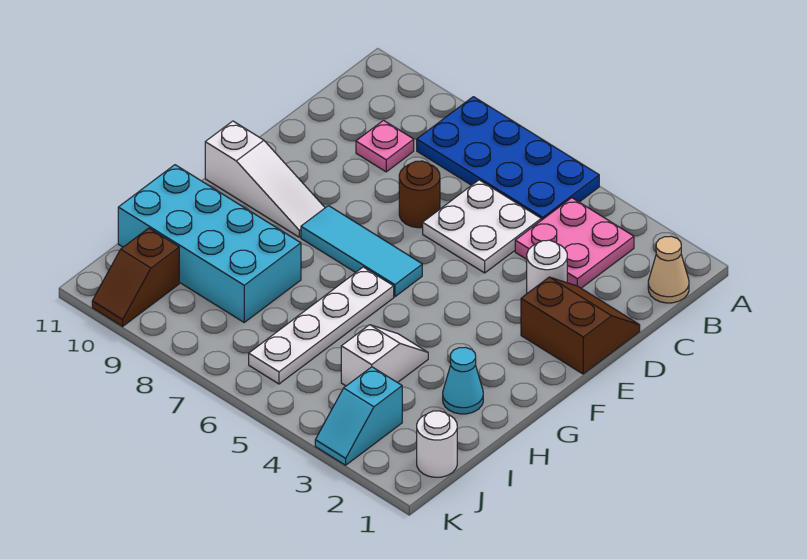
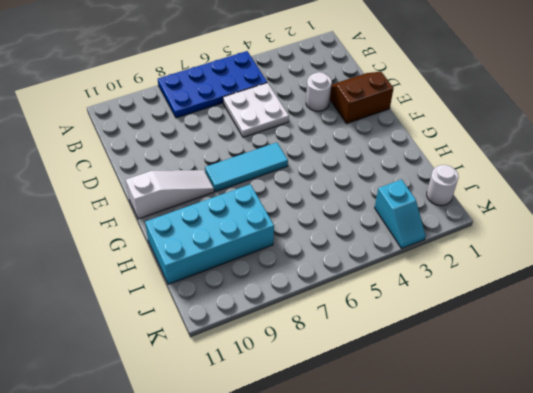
none -> tan 1x1 cone [648,236,689,303]
none -> pink 2x2 plate [515,198,634,288]
none -> pink 1x1 plate [356,120,414,172]

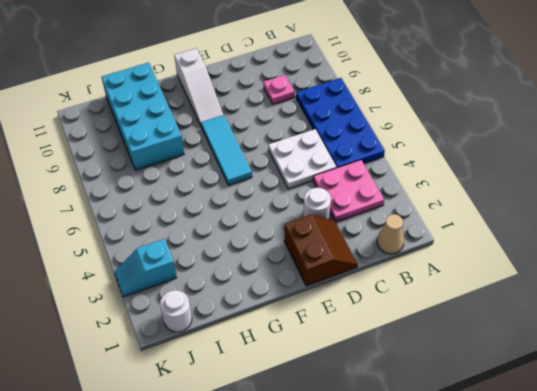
none -> brown 1x1 round brick [399,161,440,228]
none -> white 1x4 plate [249,267,394,384]
none -> cyan 1x1 cone [443,347,483,414]

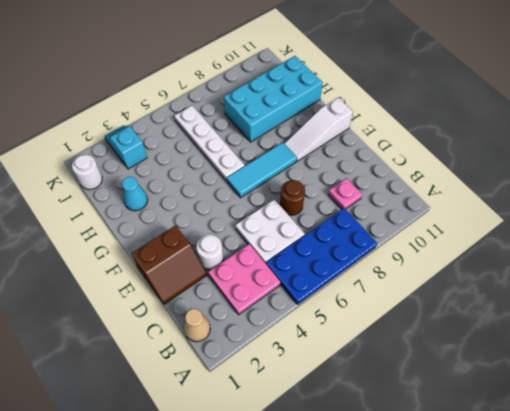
none -> white 1x2 slope [341,325,428,386]
none -> brown 1x2 slope [92,228,179,326]

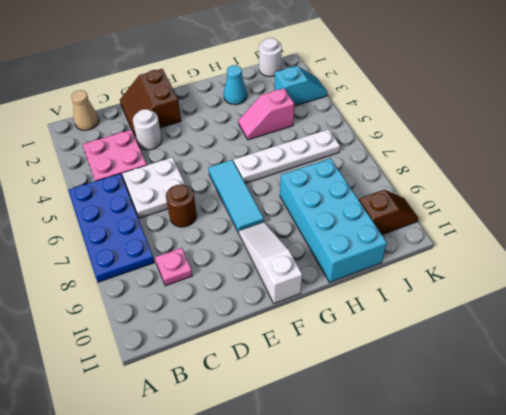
pink 1x2 slope [238,88,294,140] -> white 1x2 slope [341,325,428,386]

